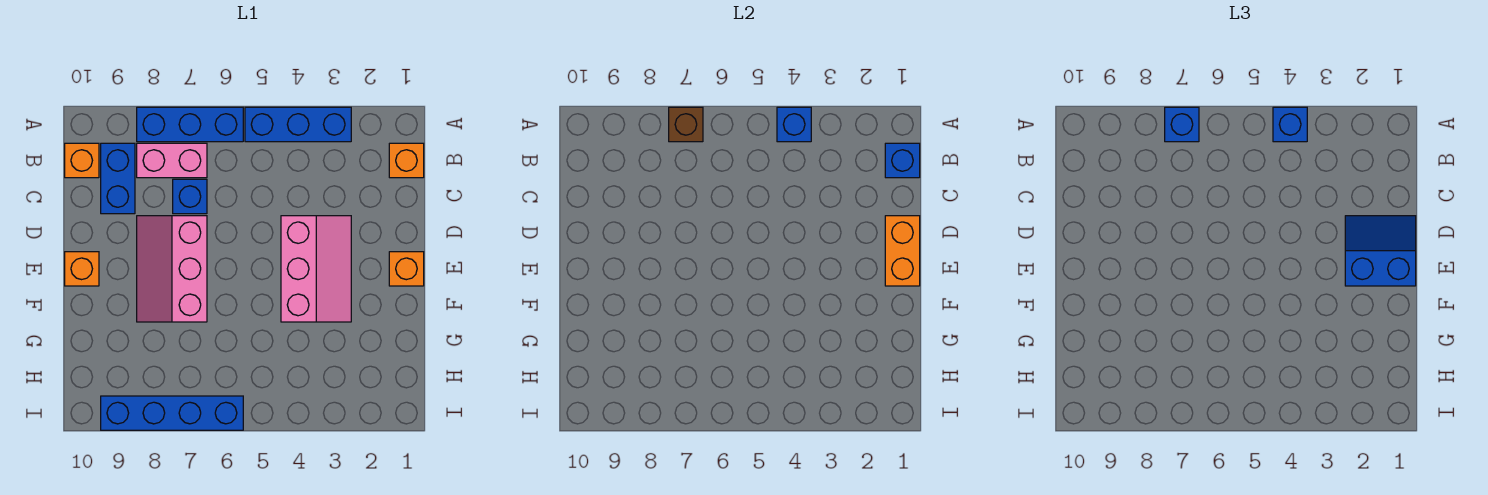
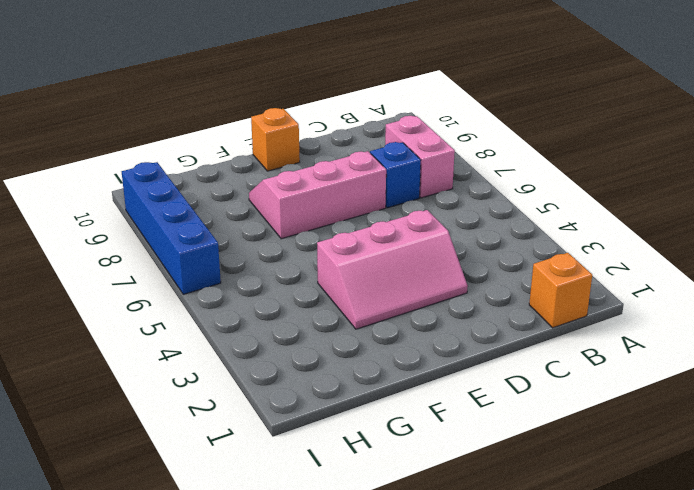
none -> blue 1x3 brick [245,107,351,142]
none -> blue 1x3 brick [137,107,243,142]
none -> blue 1x2 brick [101,143,135,214]

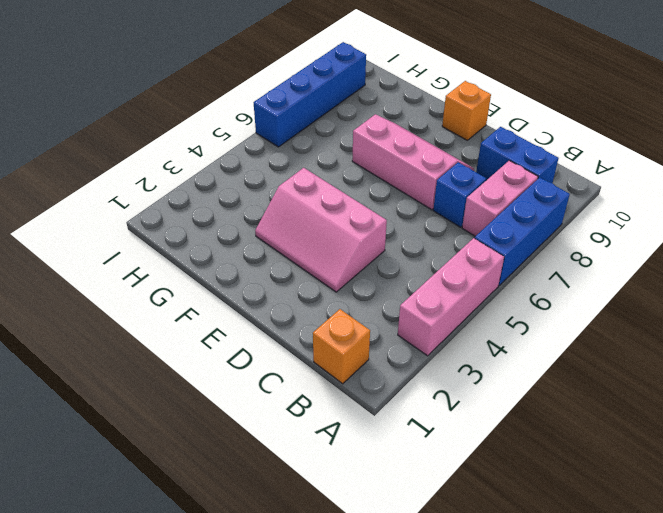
pink 1x3 brick [398,238,504,356] -> blue 1x3 brick [245,107,351,142]
none -> orange 1x1 brick [65,143,99,178]
none -> orange 1x1 brick [389,252,424,286]
none -> blue 1x1 brick [777,107,811,142]

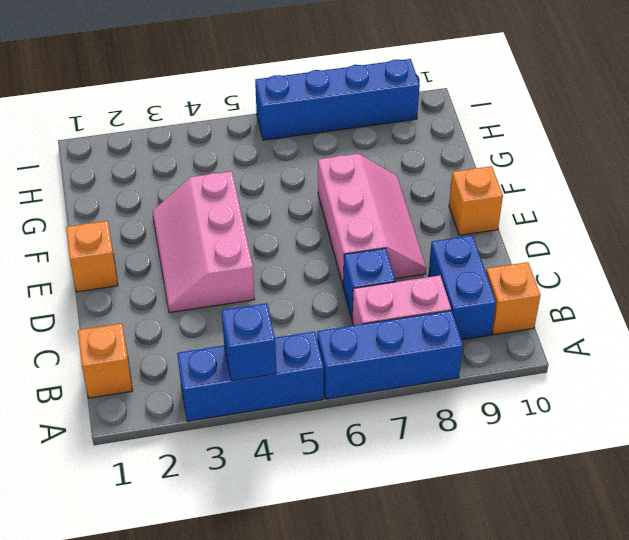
none -> brown 1x1 brick [669,107,703,142]
none -> blue 1x1 brick [885,143,920,178]
none -> orange 1x2 brick [885,216,920,286]

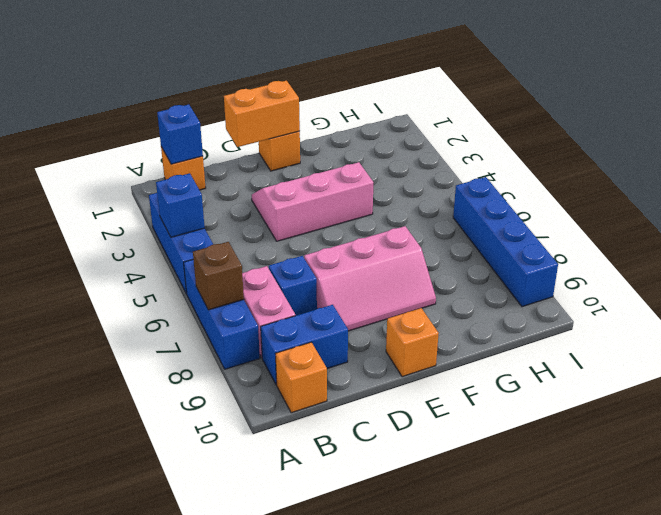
none -> blue 1x1 brick [1273,107,1307,142]
none -> blue 1x1 brick [1165,107,1199,142]
none -> blue 2x2 slope [1345,216,1416,286]

